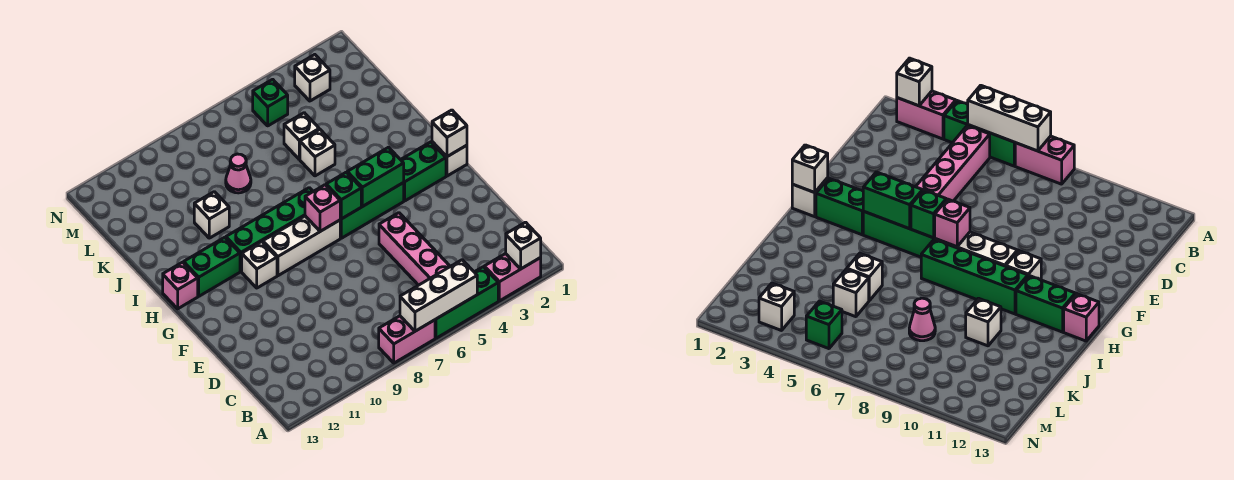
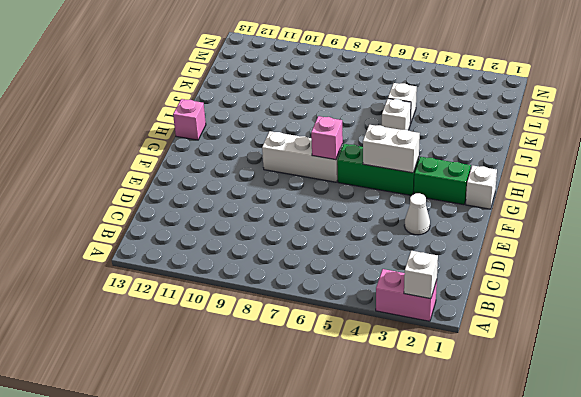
white 1x1 cone [404,193,430,235] -> none
white 1x2 brick [363,125,420,173] -> green 1x2 brick [347,147,404,207]
none -> green 1x3 brick [435,267,498,338]
none -> pink 1x2 brick [379,316,435,363]
none -> pink 1x4 brick [379,213,450,285]

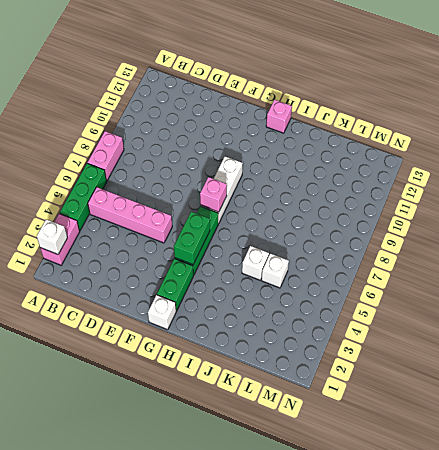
none -> white 1x1 brick [242,242,277,288]
none -> green 1x4 brick [226,188,313,271]
none -> green 1x2 brick [184,237,240,296]

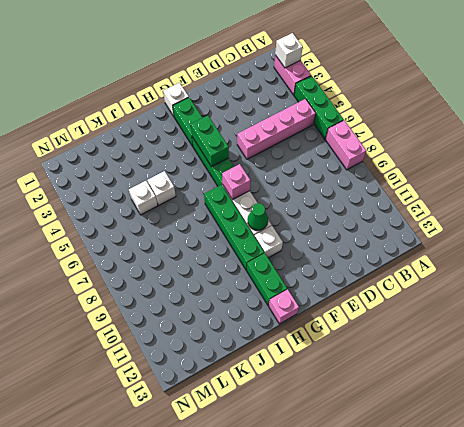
green 1x1 cone [248,203,268,230] -> none
none -> white 1x1 brick [194,192,229,238]
none -> pink 1x1 cone [226,154,251,193]
none -> white 1x1 brick [295,55,330,101]

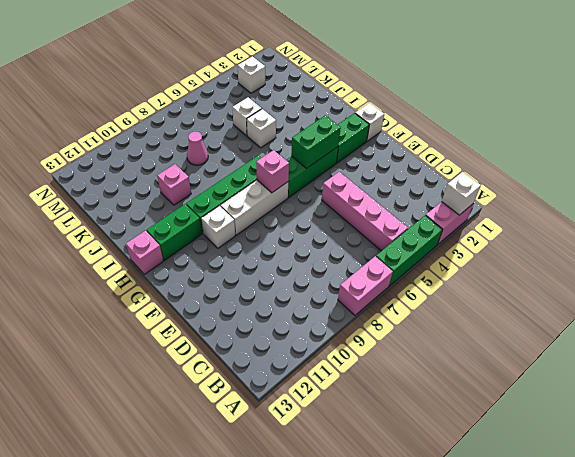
pink 1x1 brick [157,164,191,205] -> white 1x1 brick [194,192,229,238]
none -> green 1x1 brick [253,79,288,126]
none -> white 1x3 brick [400,260,477,331]
none -> white 1x1 brick [432,110,467,157]

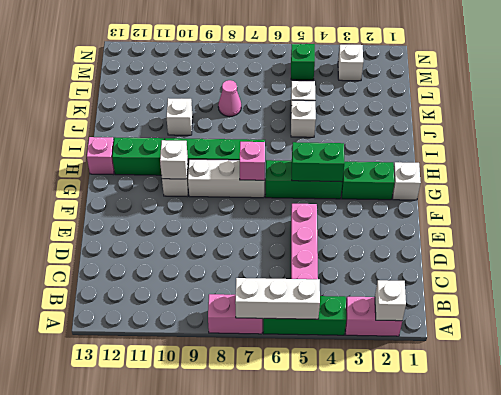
white 1x1 brick [160,140,188,179] -> white 1x1 brick moved to [432,110,467,157]
none -> green 1x1 brick [326,172,361,219]

